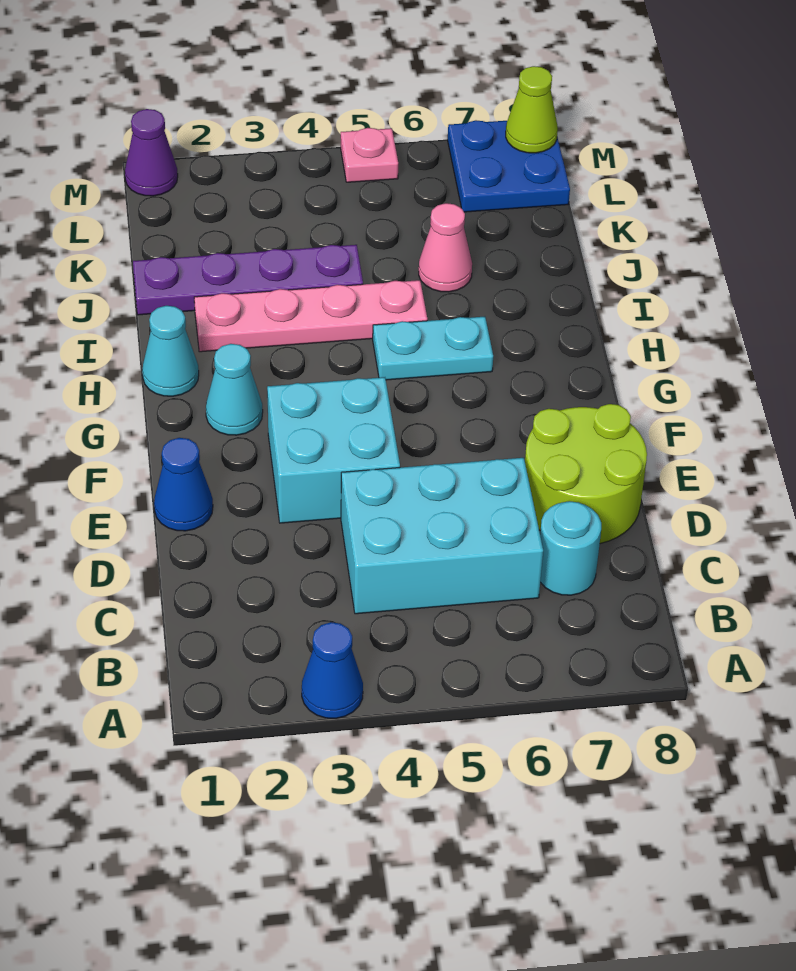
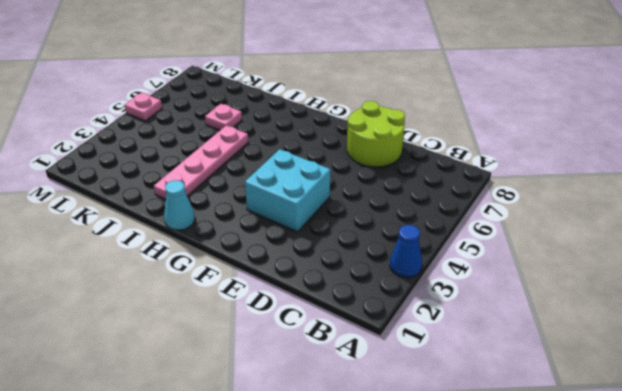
pink 1x1 plate [205,104,242,130] -> pink 1x1 cone [419,203,472,292]
none -> cyan 2x3 brick [341,458,543,614]
none -> cyan 1x1 round brick [540,501,601,595]
none -> blue 1x1 cone [154,438,213,531]

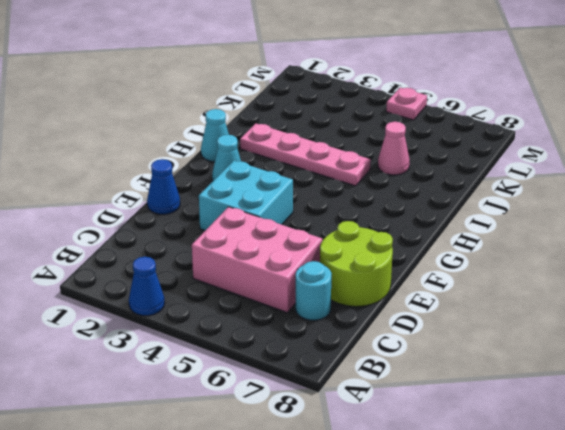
pink 2x3 brick [192,207,322,312] -> cyan 2x3 brick [341,458,543,614]
none -> cyan 1x2 plate [373,317,493,380]
none -> purple 1x4 plate [133,245,363,315]
none -> blue 2x2 plate [448,120,570,212]

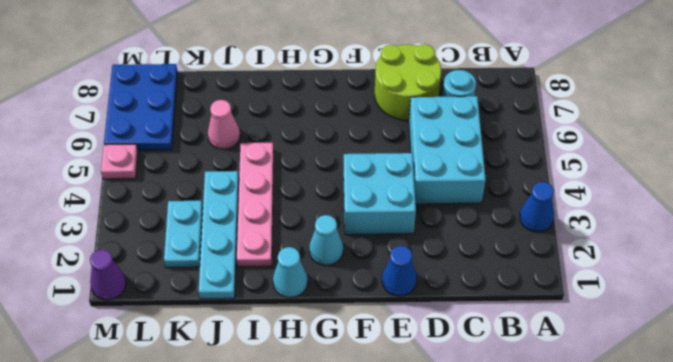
cyan 1x4 plate [199,171,239,299] -> purple 1x4 plate [133,245,363,315]
cyan 1x2 plate [164,201,203,268] -> cyan 1x2 plate moved to [373,317,493,380]
blue 2x3 plate [104,64,178,150] -> blue 2x2 plate [448,120,570,212]
none -> lime 1x1 cone [506,66,558,153]

